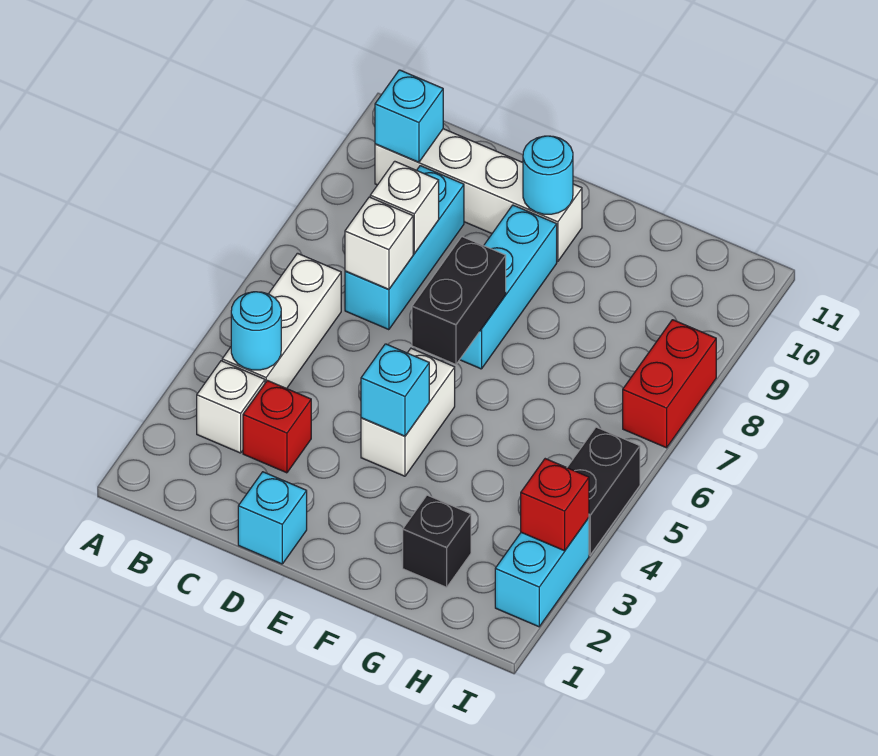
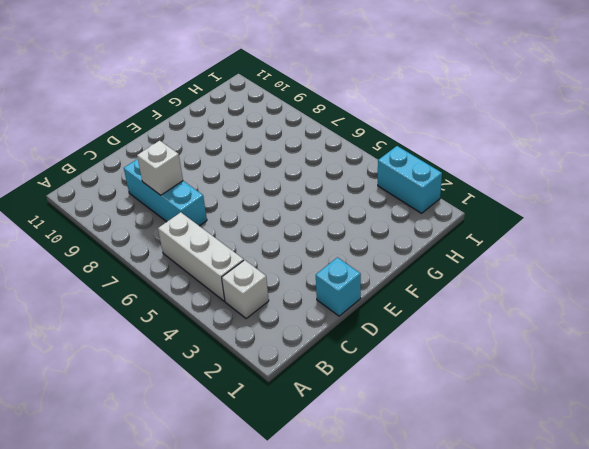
none -> white 1x4 brick [375,129,582,262]
none -> red 1x1 brick [243,380,311,473]
none -> white 1x2 brick [361,348,455,476]

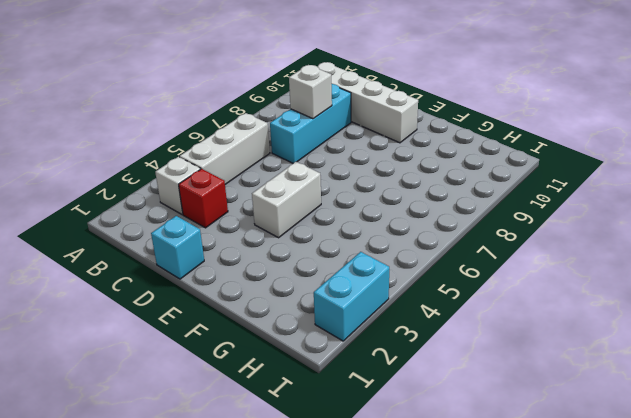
none -> cyan 1x3 brick [460,205,557,369]
none -> black 1x1 brick [403,495,471,587]
none -> black 1x2 brick [567,427,640,555]

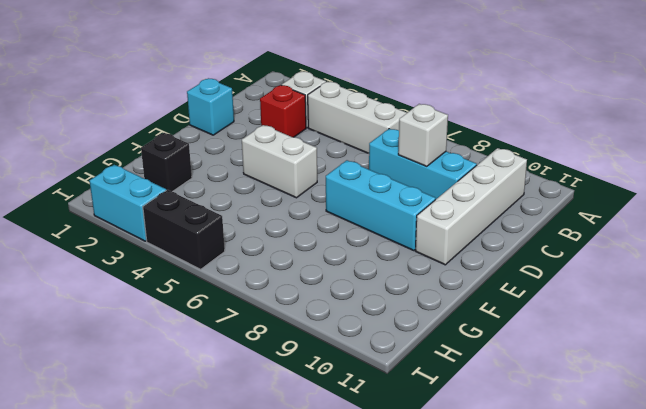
none -> red 1x2 brick [623,320,716,448]
none -> cyan 1x1 round brick [231,292,281,370]
none -> cyan 1x1 brick [375,70,443,162]

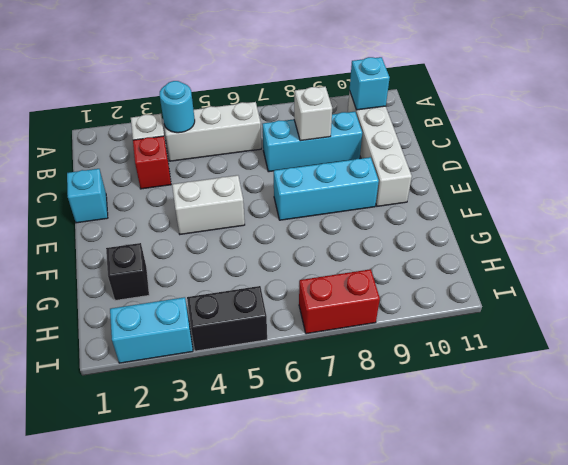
none -> white 1x1 brick [345,197,413,290]
none -> cyan 1x1 brick [361,344,429,436]
none -> black 1x2 brick [412,237,506,365]

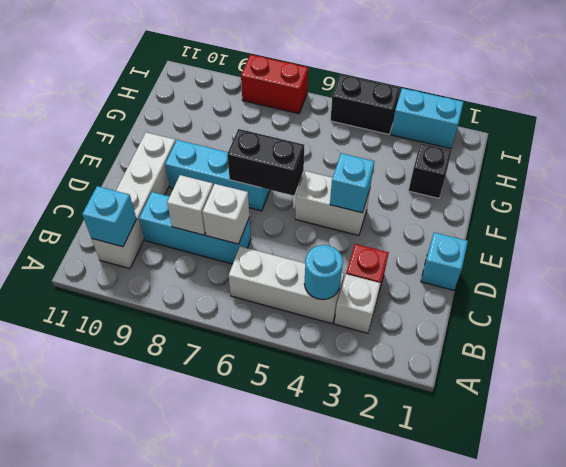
none -> cyan 1x1 round brick [523,136,573,214]
none -> red 1x1 brick [521,459,589,551]

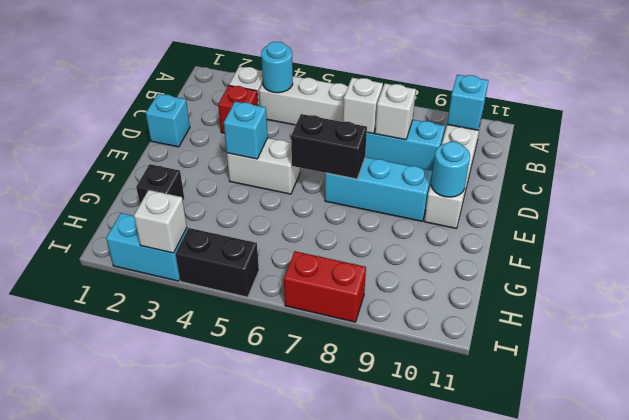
white 1x1 brick [134,190,187,253] -> red 1x1 brick [521,459,589,551]

